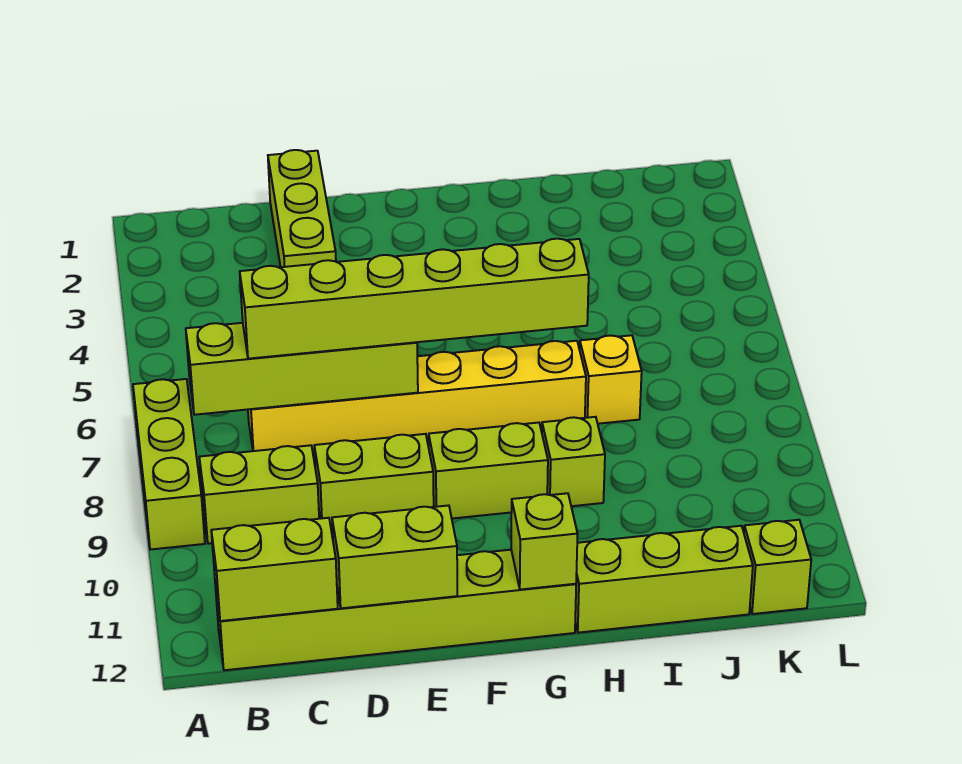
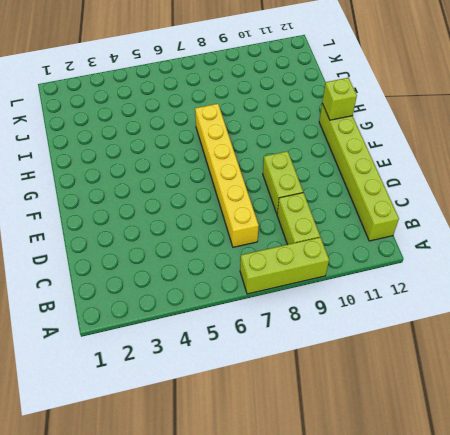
none -> lime 1x3 brick [268,150,336,267]
none -> lime 1x2 brick [429,423,548,518]
none -> lime 1x1 brick [542,417,605,506]

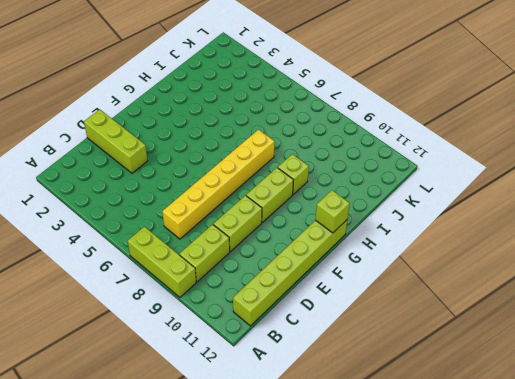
none -> lime 1x3 brick [575,526,753,633]
none -> yellow 1x1 brick [580,335,642,424]
none -> lime 1x1 brick [744,520,811,614]

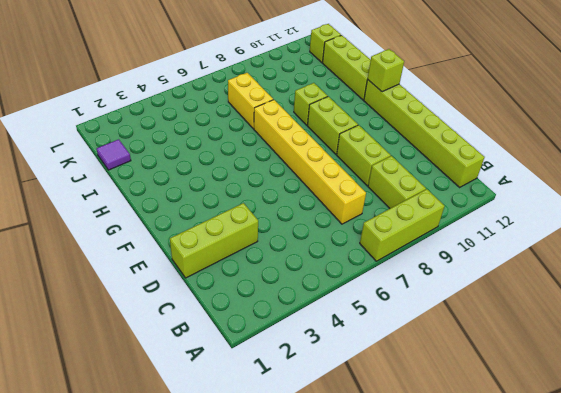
yellow 1x2 brick [228,73,273,129] -> yellow 1x1 brick [580,335,642,424]
purple 1x1 tile [97,139,131,170] -> none
none -> lime 1x4 brick [186,323,418,415]
none -> lime 1x2 brick [211,518,338,621]
none -> lime 1x2 brick [332,505,457,608]

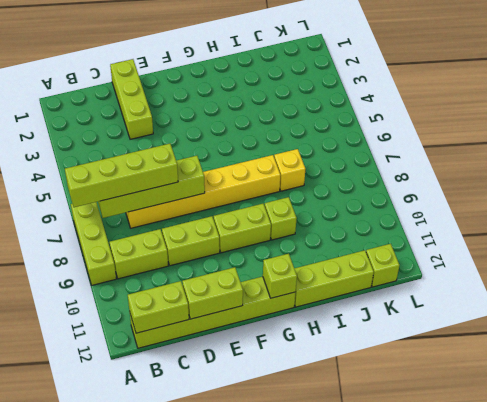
lime 1x4 brick [65,144,178,207] -> lime 1x6 brick [240,239,589,359]

